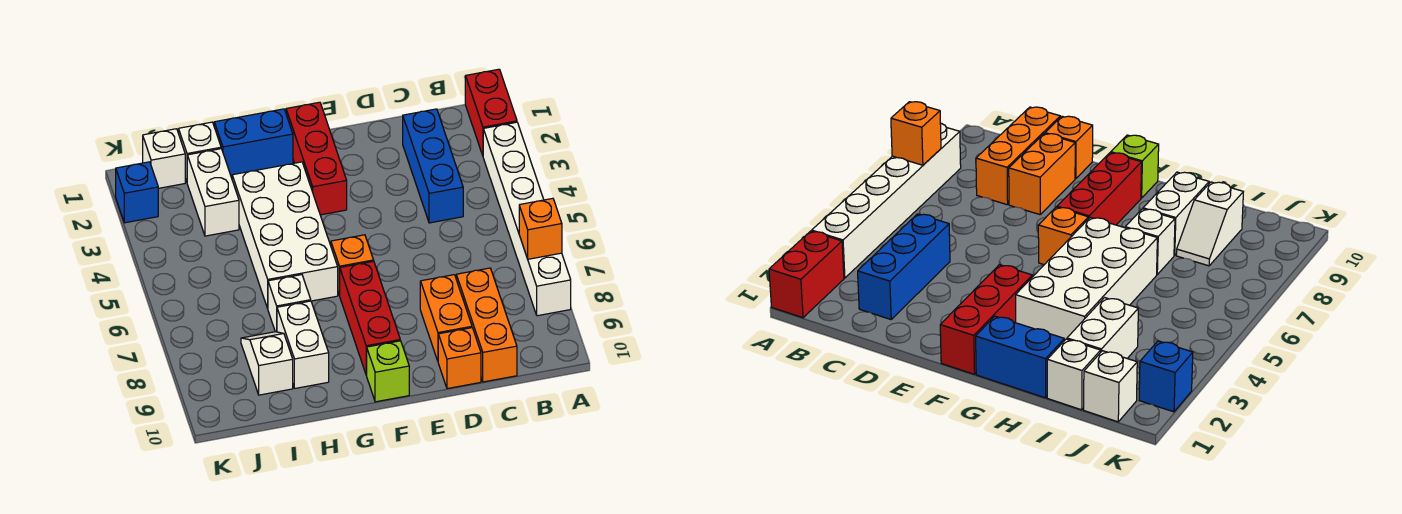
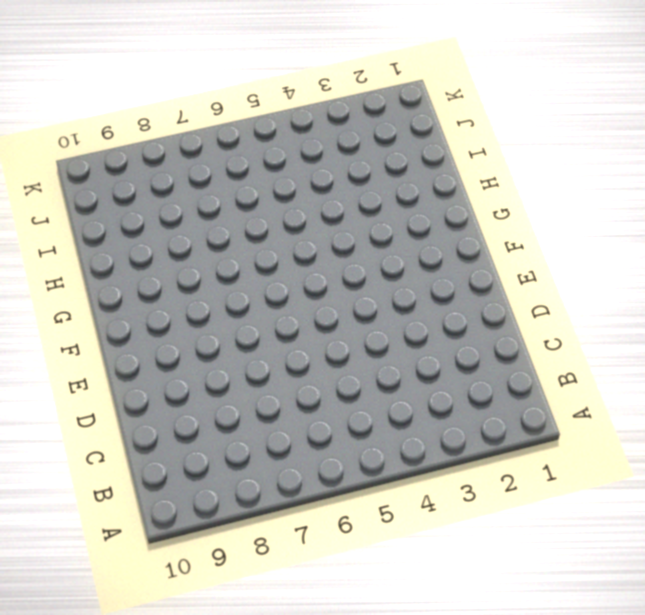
none -> red 1x2 brick [465,69,517,155]
none -> white 1x6 brick [483,122,571,316]
none -> blue 1x3 brick [403,109,463,223]

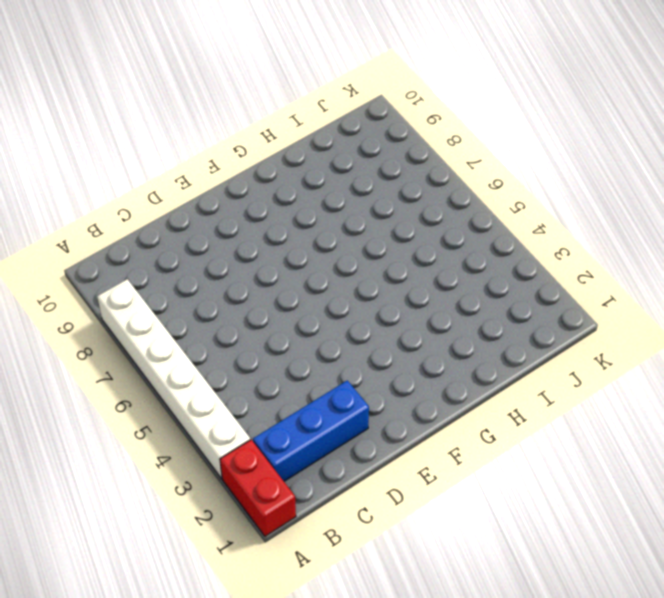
blue 1x3 brick [253,380,369,481] -> blue 1x3 brick turned to [403,109,463,223]
none -> orange 1x3 brick [456,268,517,382]
none -> orange 1x2 brick [420,275,472,361]
none -> orange 1x1 brick [438,328,481,389]

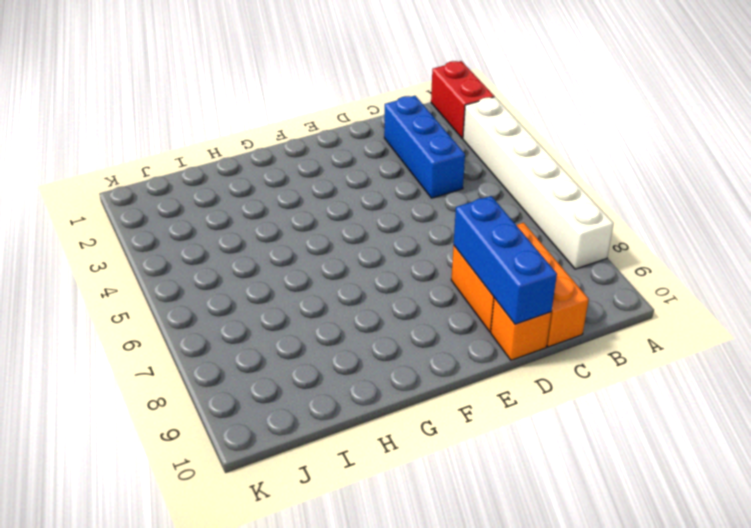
blue 1x3 brick [454,196,557,324] -> none
none -> red 1x3 brick [286,102,347,215]
none -> orange 1x1 brick [331,235,374,296]
none -> red 1x3 brick [340,261,400,375]

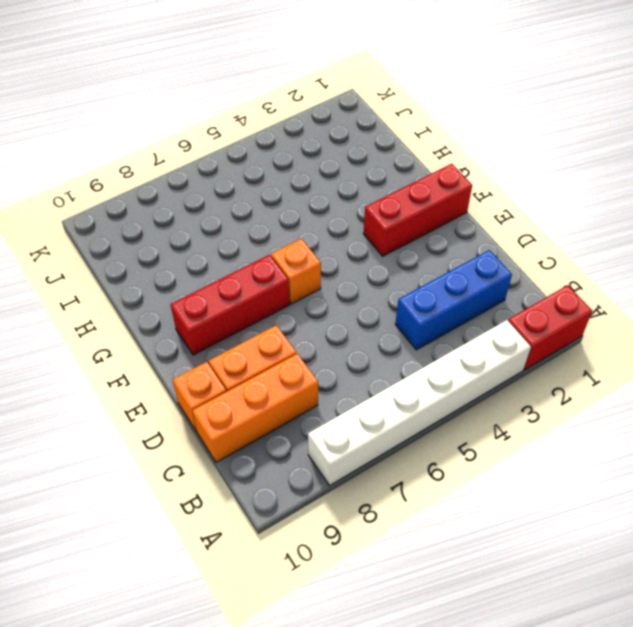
none -> lime 1x1 brick [367,341,409,402]
none -> blue 1x2 brick [214,109,293,175]
none -> white 2x4 brick [232,162,338,308]

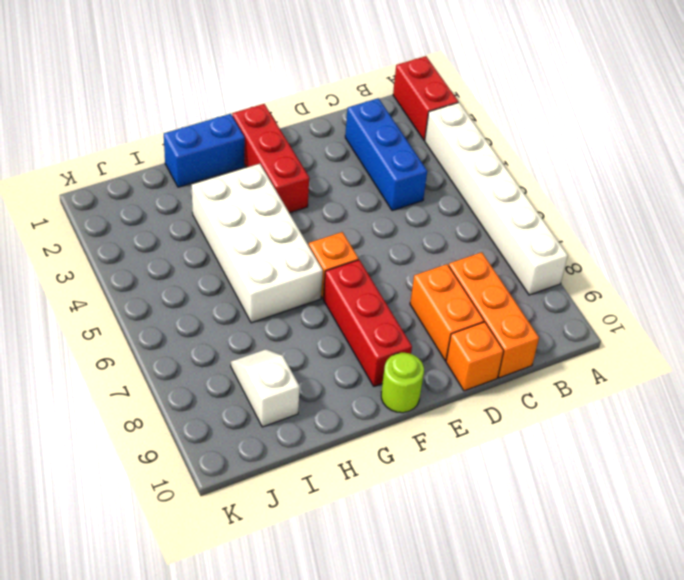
lime 1x1 round brick [381,353,424,413] -> lime 1x1 brick [367,341,409,402]
none -> white 1x1 brick [268,275,311,332]
none -> white 1x2 brick [277,301,329,388]
none -> white 1x1 brick [179,122,221,182]

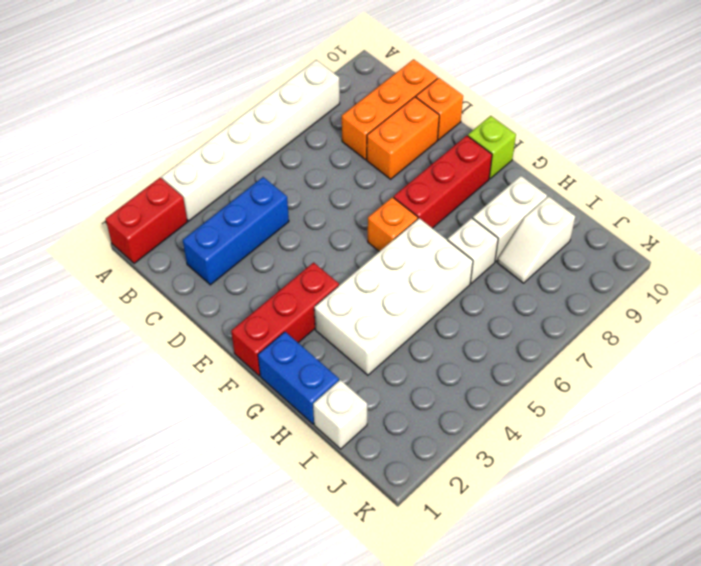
none -> white 1x2 brick [187,149,239,236]
none -> white 1x1 brick [143,129,185,188]
none -> blue 1x1 brick [116,162,158,223]

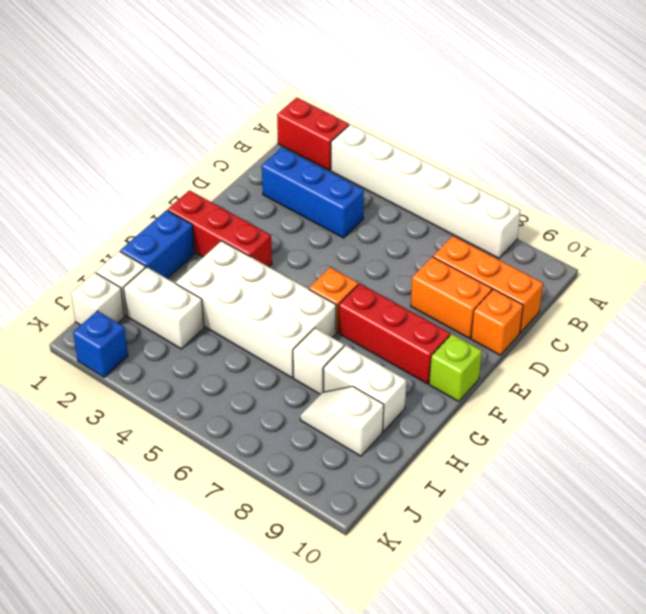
none -> orange 1x1 brick [519,198,562,259]

